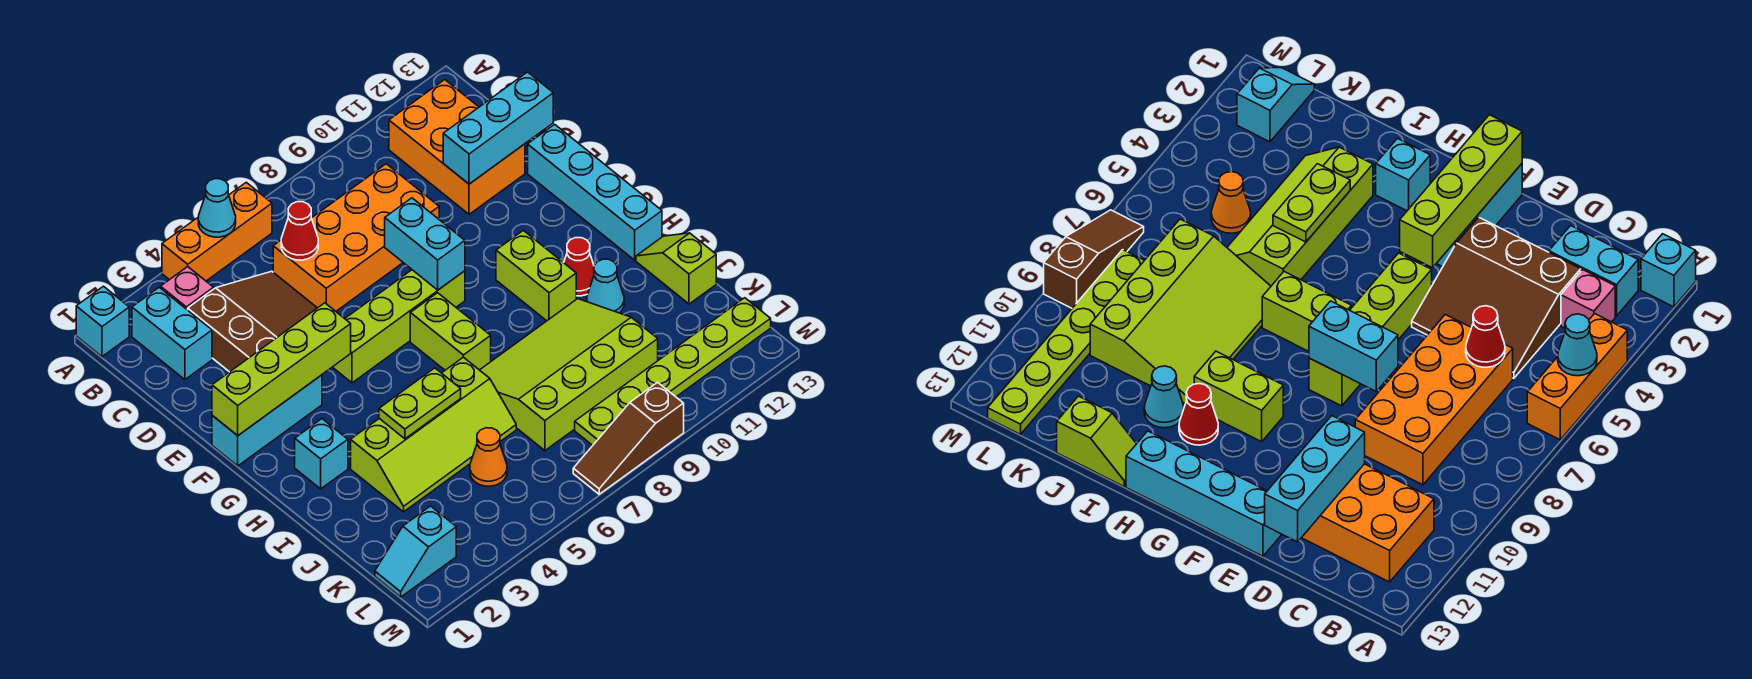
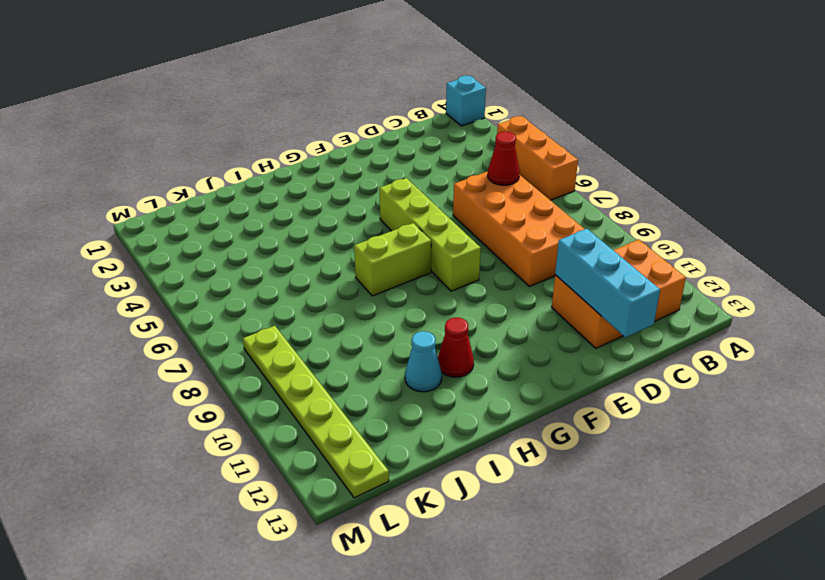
none -> cyan 1x2 brick [132,288,212,379]
none -> pink 1x1 brick [161,267,214,310]
none -> brown 3x3 slope [188,271,317,372]

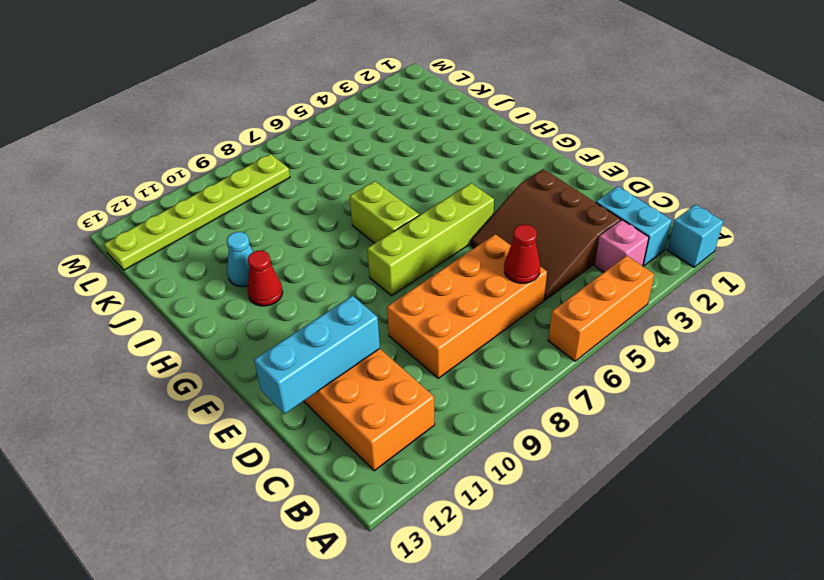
none -> cyan 1x4 brick [528,124,662,260]
none -> cyan 1x3 brick [212,375,322,466]
none -> lime 1x2 brick [496,230,576,321]

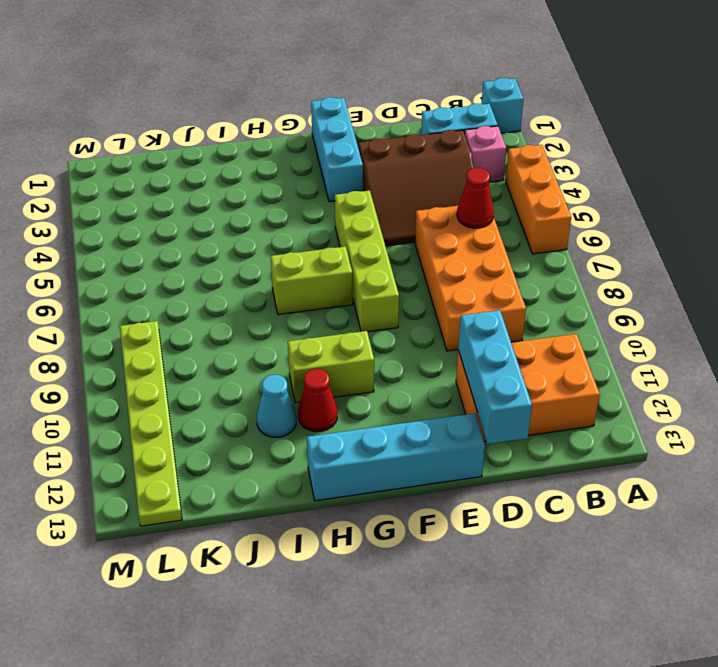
none -> cyan 1x1 brick [295,419,348,489]
none -> lime 2x4 slope [351,357,516,512]
none -> lime 3x4 slope [480,299,658,451]

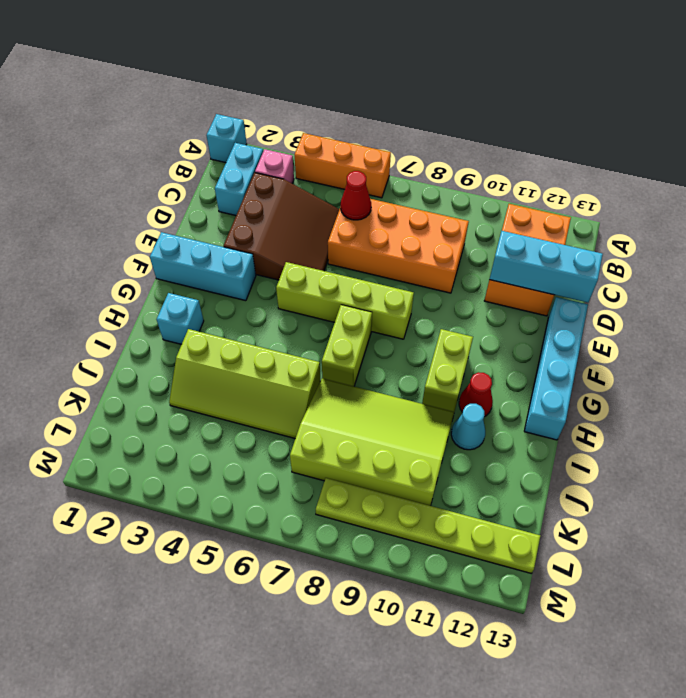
none -> lime 1x2 slope [636,233,716,304]
none -> orange 1x1 cone [470,428,507,486]
none -> cyan 1x2 slope [375,506,456,597]

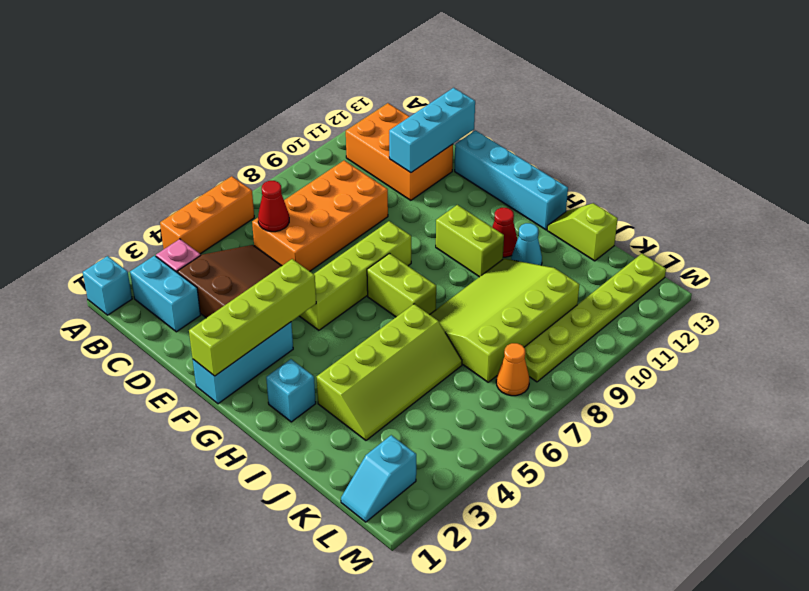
orange 1x1 cone [496,343,529,396] -> orange 1x1 cone moved to [470,428,507,486]
none -> brown 1x3 slope [573,382,684,494]
none -> cyan 1x1 cone [198,179,236,237]
none -> cyan 1x2 brick [385,198,465,290]

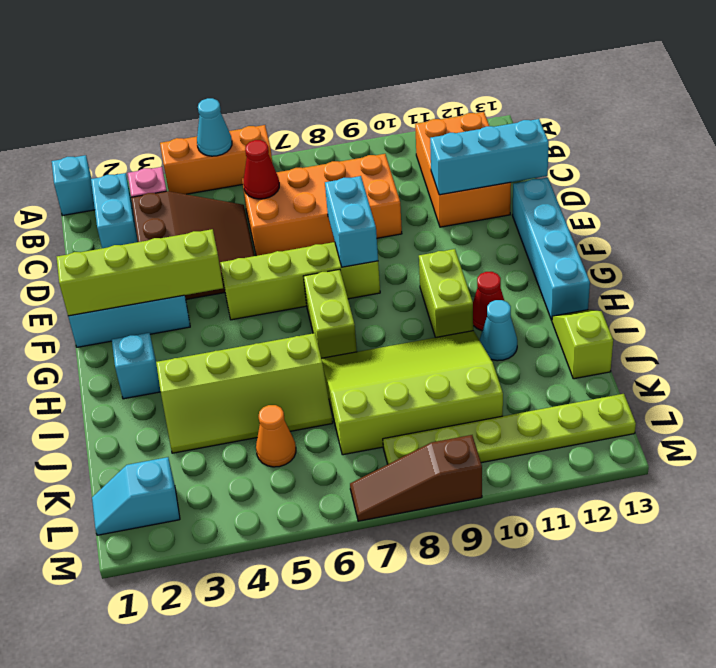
none -> lime 1x2 plate [379,368,461,439]

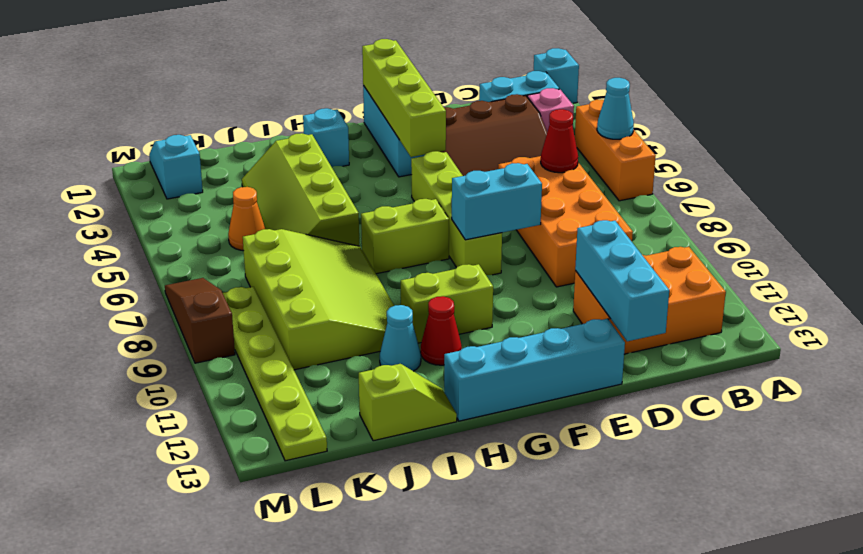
none -> lime 1x2 plate [379,368,461,439]

